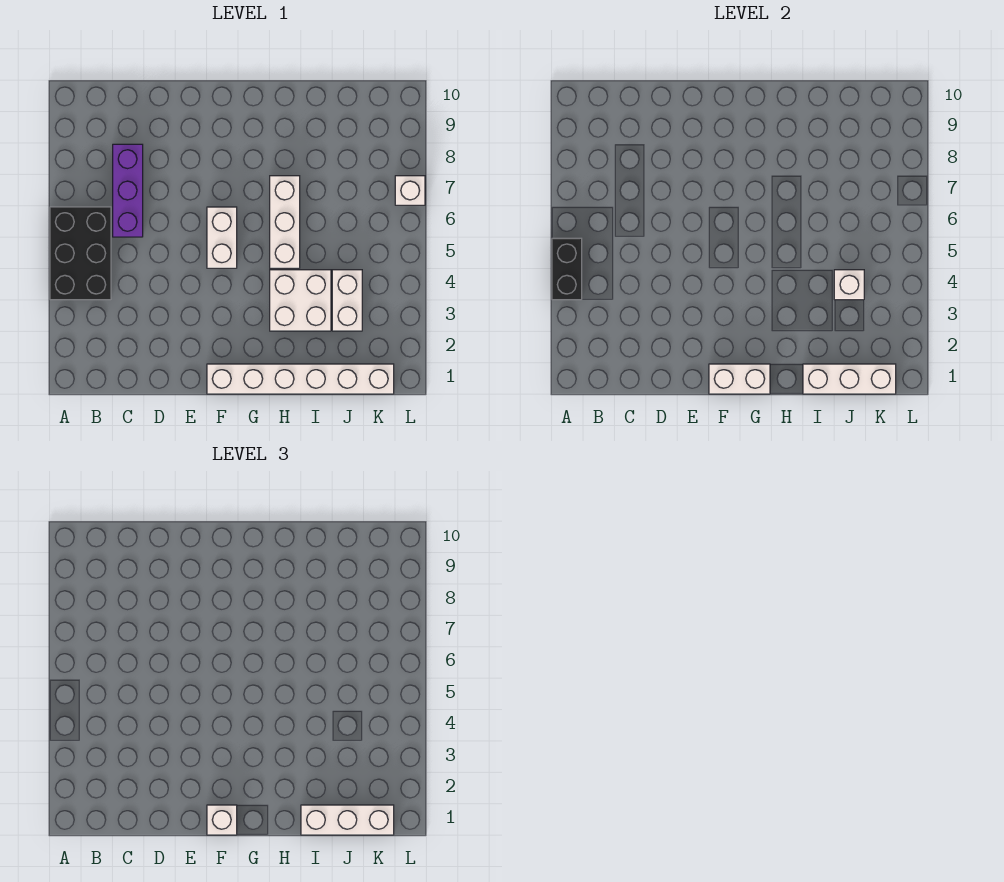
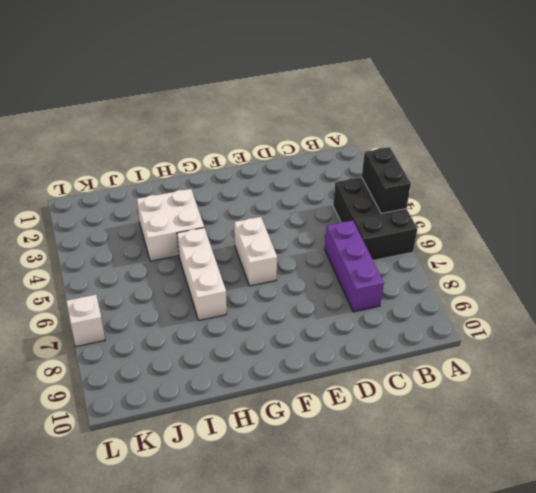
none -> white 1x6 brick [207,364,394,394]
none -> white 1x2 brick [332,270,362,331]
none -> white 1x2 brick [709,364,770,394]

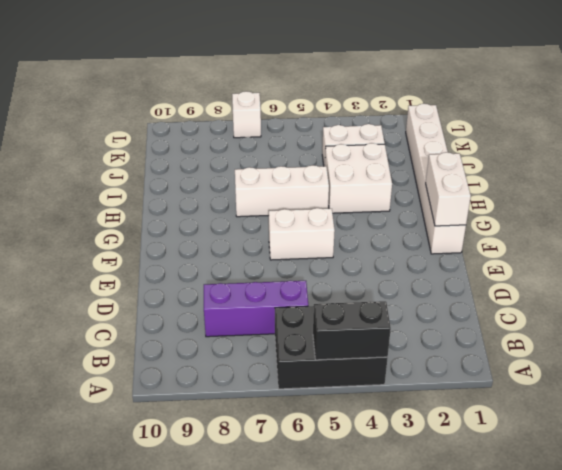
none -> white 1x3 brick [803,364,896,394]
none -> white 1x1 brick [834,270,864,300]
none -> white 1x1 brick [207,805,237,835]

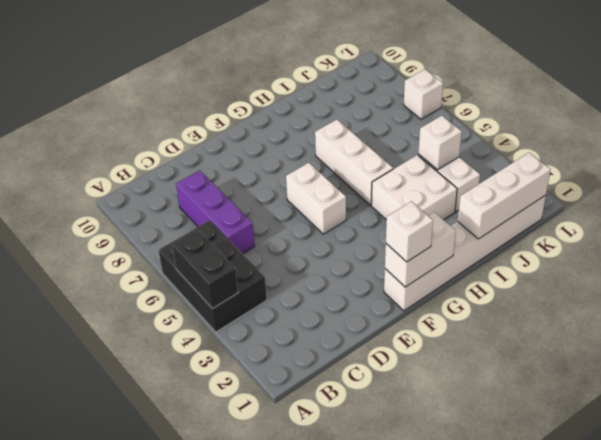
none -> white 1x3 brick [301,805,394,835]

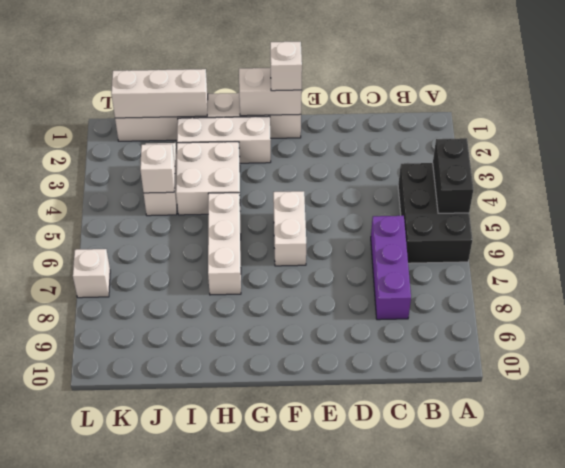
white 1x3 brick [177,116,271,163] -> white 1x3 brick moved to [301,805,394,835]

